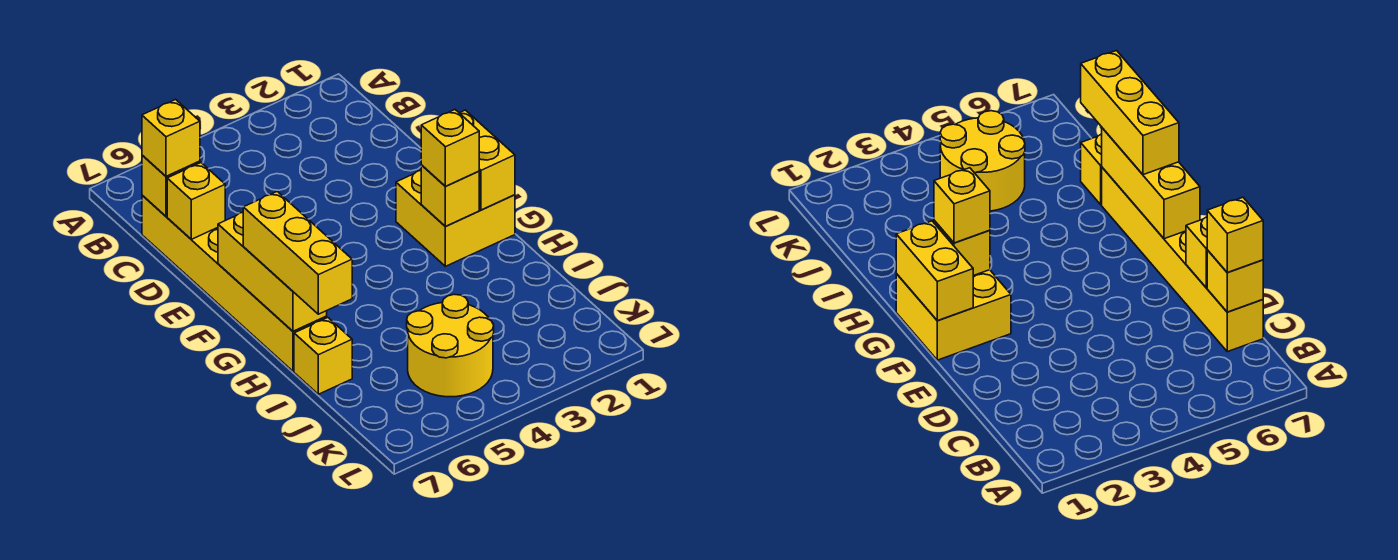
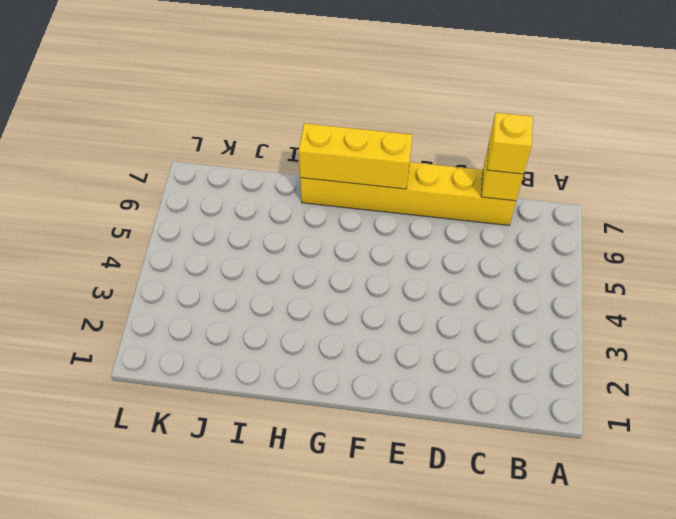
none -> yellow 2x2 brick [396,170,515,266]
none -> yellow 1x1 brick [294,318,352,394]
none -> yellow 2x2 round brick [407,294,494,397]

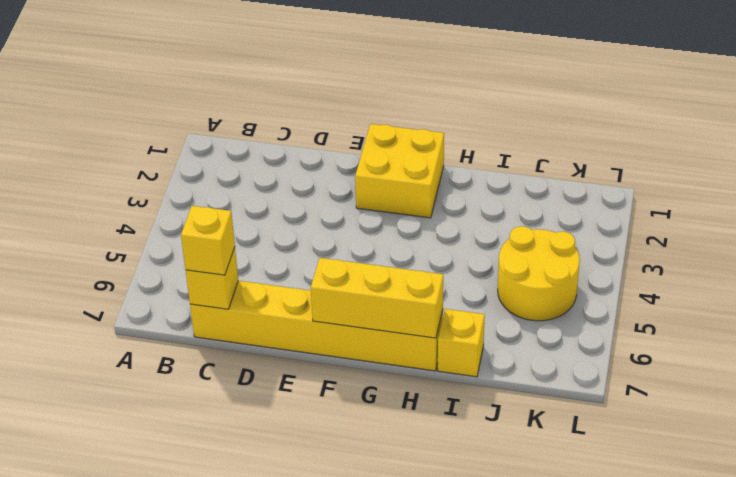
none -> yellow 1x1 brick [167,163,225,239]
none -> yellow 1x2 brick [460,110,515,210]
none -> yellow 1x1 brick [421,165,479,227]

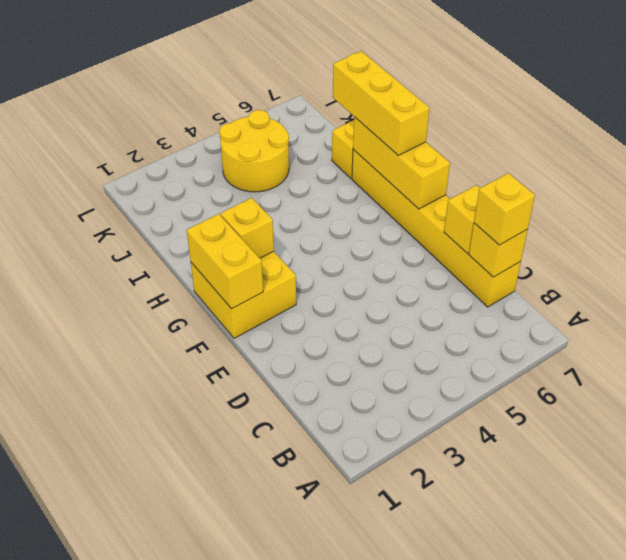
none -> yellow 1x1 brick [421,110,479,186]

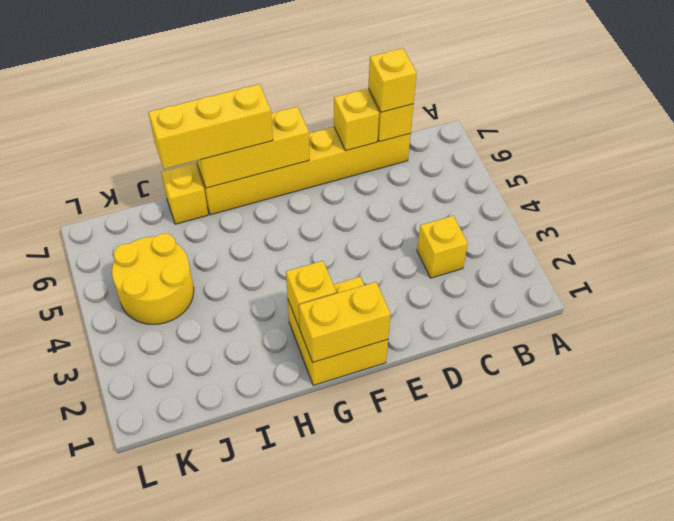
yellow 1x1 brick [417,216,468,278] -> yellow 1x1 brick moved to [421,110,479,186]

